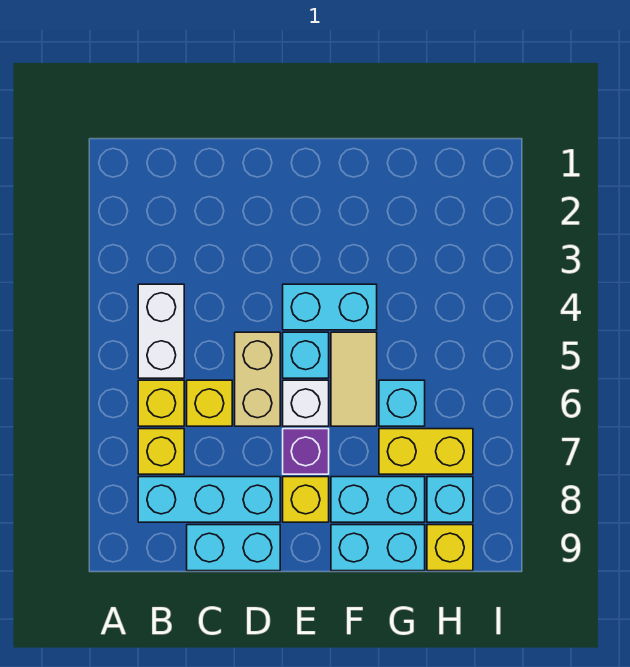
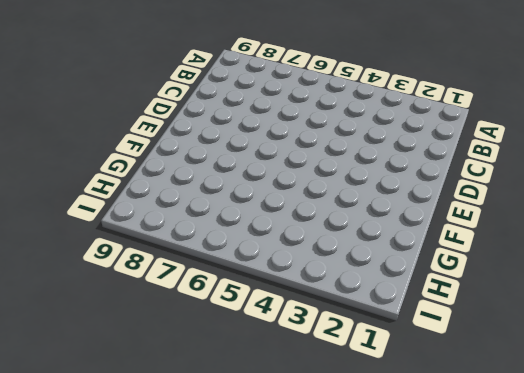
none -> white 1x2 brick [138,284,184,378]
none -> yellow 1x1 brick [138,380,184,426]
none -> yellow 1x1 brick [138,429,184,474]

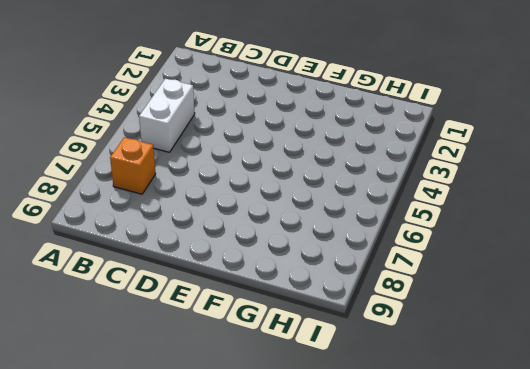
orange 1x1 brick [110,137,156,194] -> yellow 1x1 brick [138,429,184,474]
none -> yellow 1x1 brick [138,380,184,426]
none -> cyan 1x3 brick [138,477,280,522]
none -> yellow 1x1 brick [187,380,232,426]

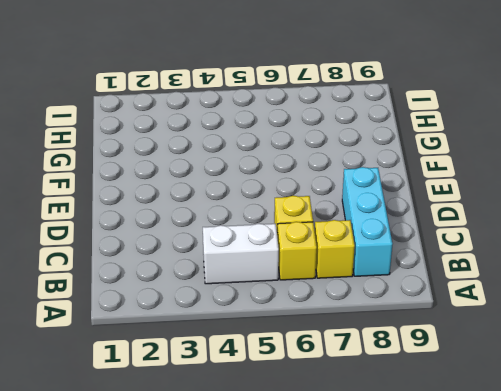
none -> cyan 1x2 brick [187,525,280,571]
none -> tan 1x2 brick [235,332,280,426]
none -> cyan 1x2 brick [283,284,377,330]

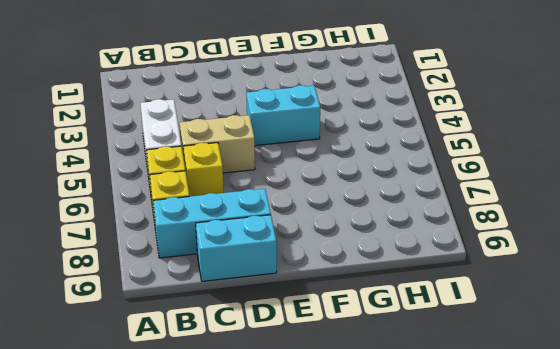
tan 1x2 brick [180,115,255,173] -> tan 1x2 brick turned to [235,332,280,426]
none -> cyan 1x1 brick [283,332,329,378]
none -> white 1x1 brick [283,380,329,426]
none -> purple 1x1 brick [283,429,329,474]

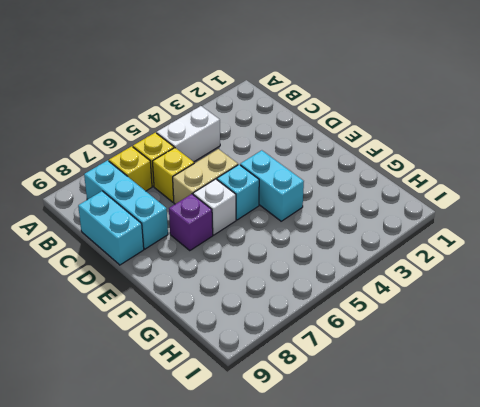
none -> yellow 1x1 brick [283,477,329,522]
none -> tan 1x2 tile [331,332,377,426]
none -> cyan 1x2 brick [331,477,425,522]

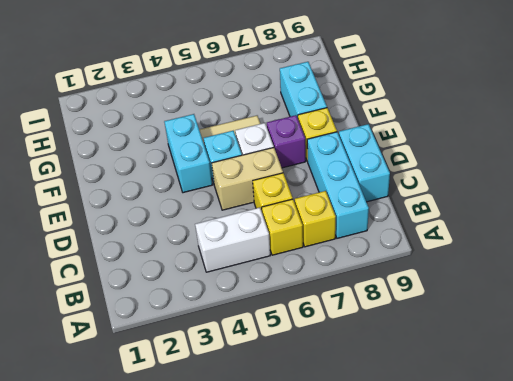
none -> cyan 1x2 brick [331,525,425,571]
none -> cyan 1x1 brick [379,380,425,426]
none -> yellow 1x2 brick [379,429,473,474]

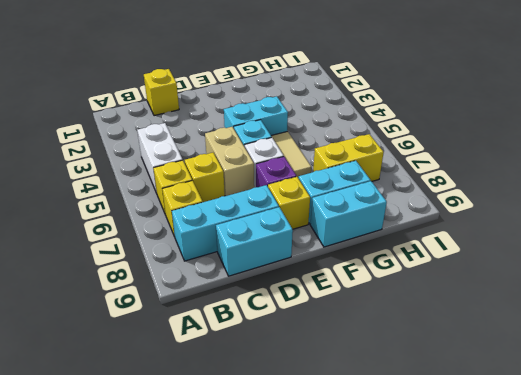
yellow 1x1 brick [144,69,179,116] -> yellow 1x1 brick moved to [427,525,473,571]
none -> cyan 1x1 brick [379,380,425,426]
none -> cyan 1x1 brick [427,477,473,522]

